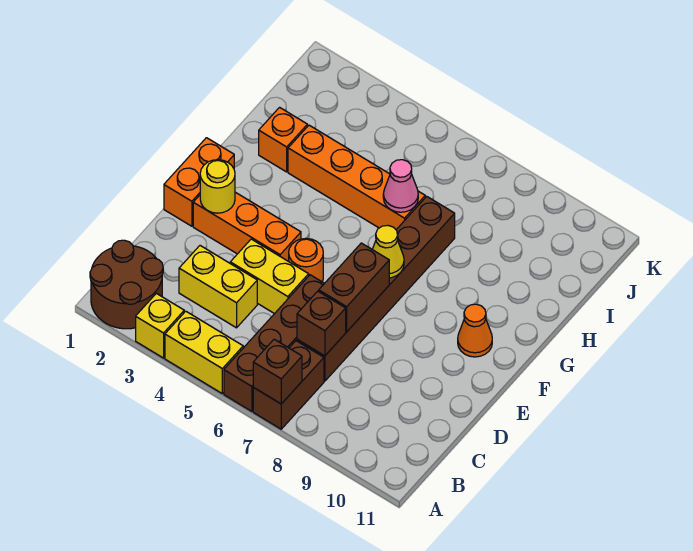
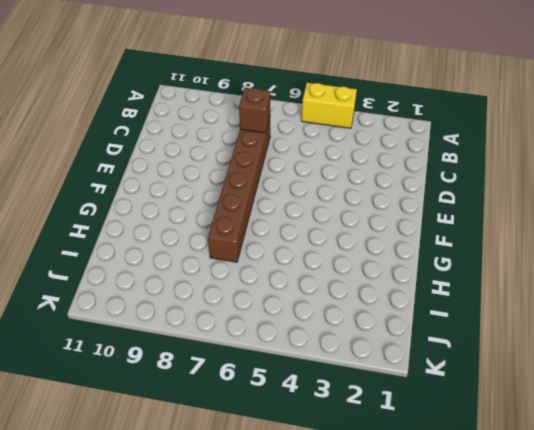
none -> brown 2x2 round brick [90,240,163,329]
none -> yellow 1x1 brick [136,293,184,358]
none -> brown 1x4 brick [224,275,324,411]

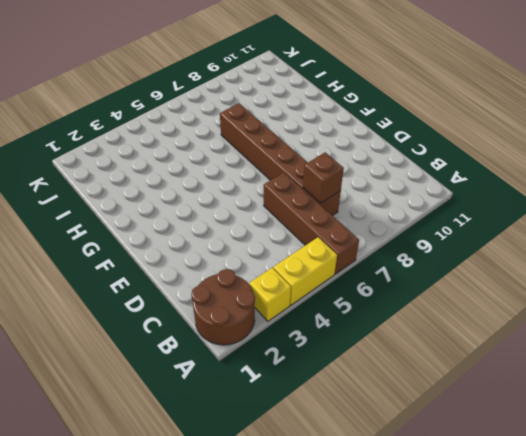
none -> brown 1x2 brick [253,341,324,429]
none -> yellow 1x2 brick [179,246,257,328]
none -> yellow 1x2 brick [230,239,309,314]

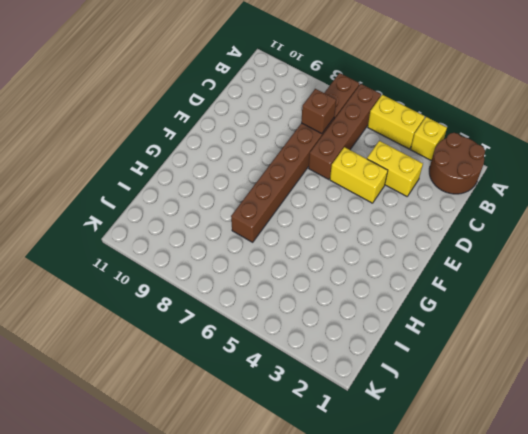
none -> orange 1x2 brick [164,138,234,226]
none -> orange 1x3 brick [193,192,301,261]
none -> orange 1x1 round brick [289,238,323,282]

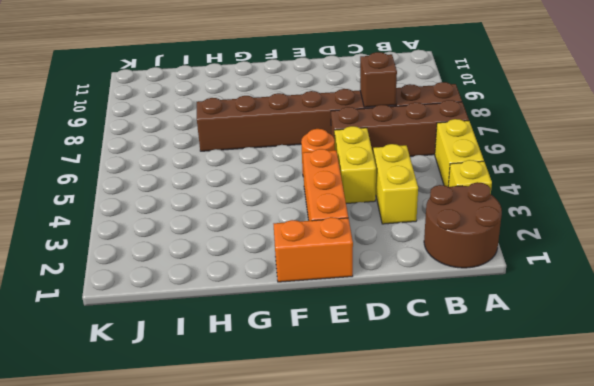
none -> orange 1x1 cone [458,304,492,357]
none -> orange 1x1 brick [259,107,307,172]
none -> orange 1x4 brick [288,125,425,230]

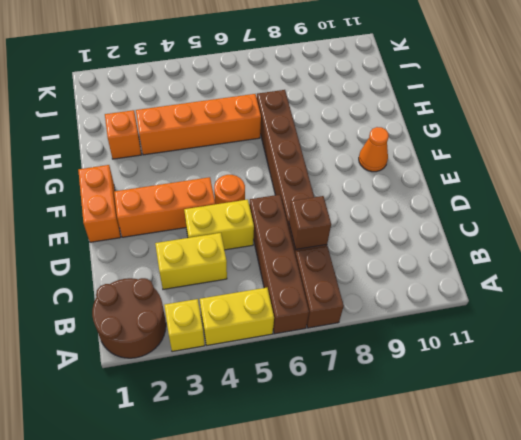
none -> brown 1x1 brick [253,339,302,404]
none -> brown 1x2 brick [319,243,389,332]
none -> yellow 1x1 round brick [200,160,235,213]

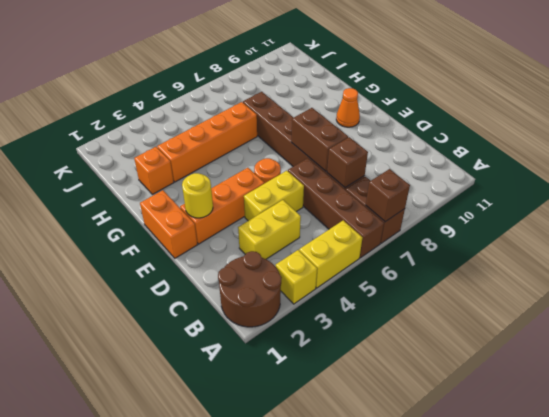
none -> yellow 1x1 cone [372,225,404,278]
none -> pink 1x1 cone [383,160,418,212]

